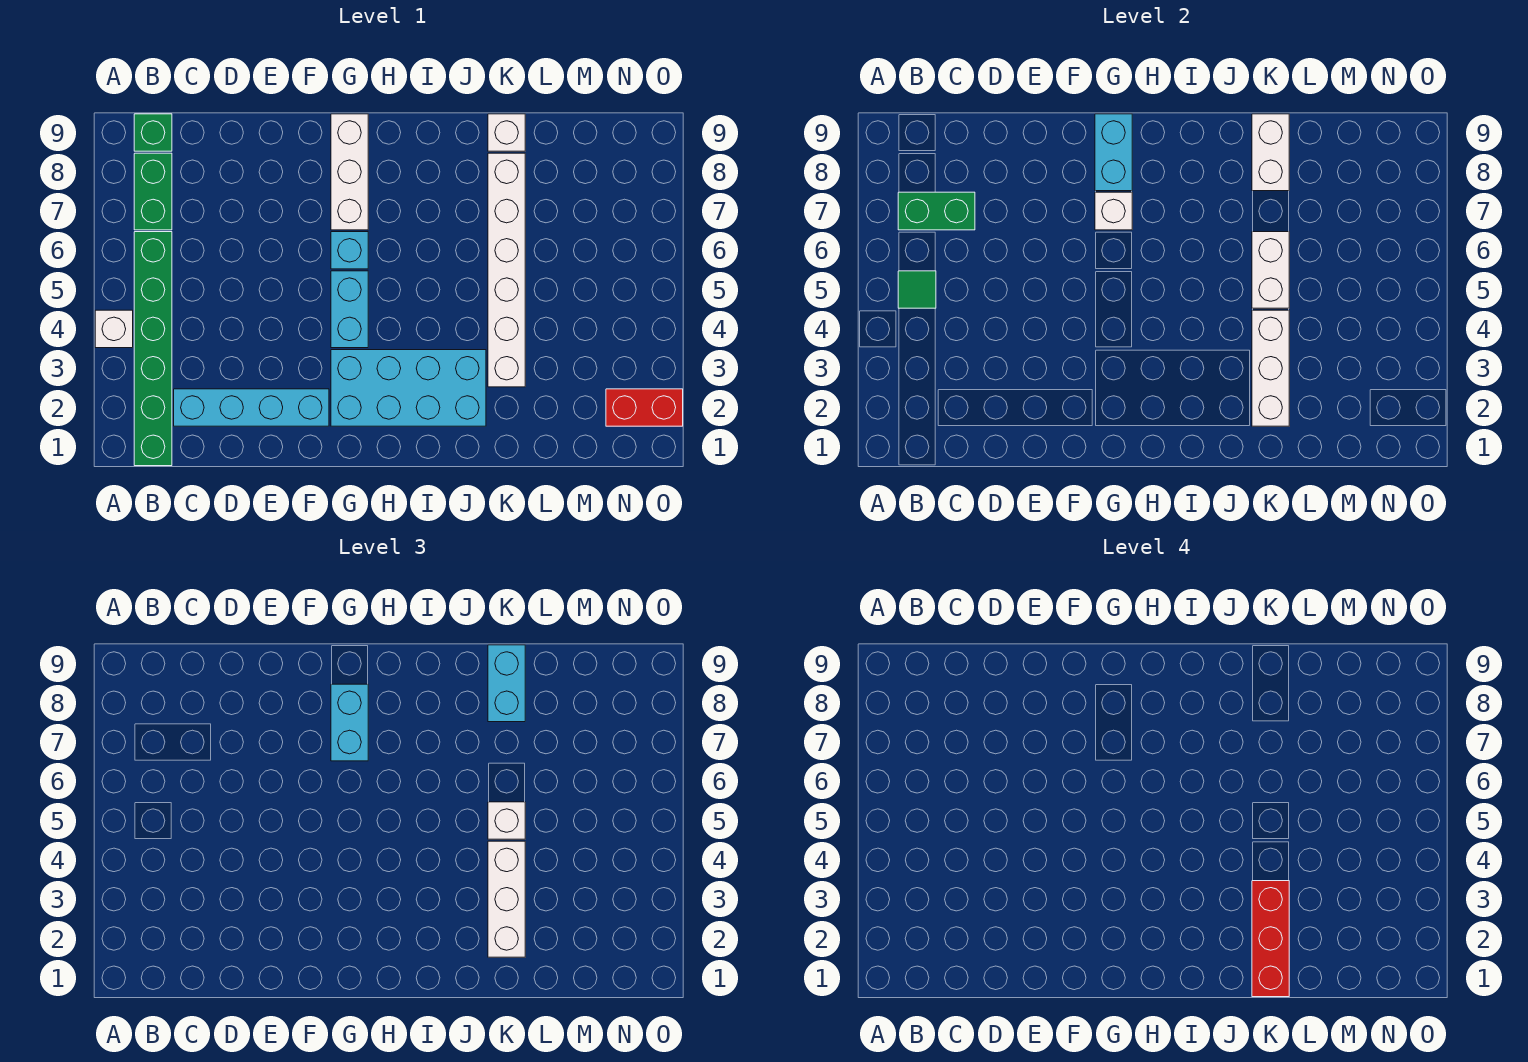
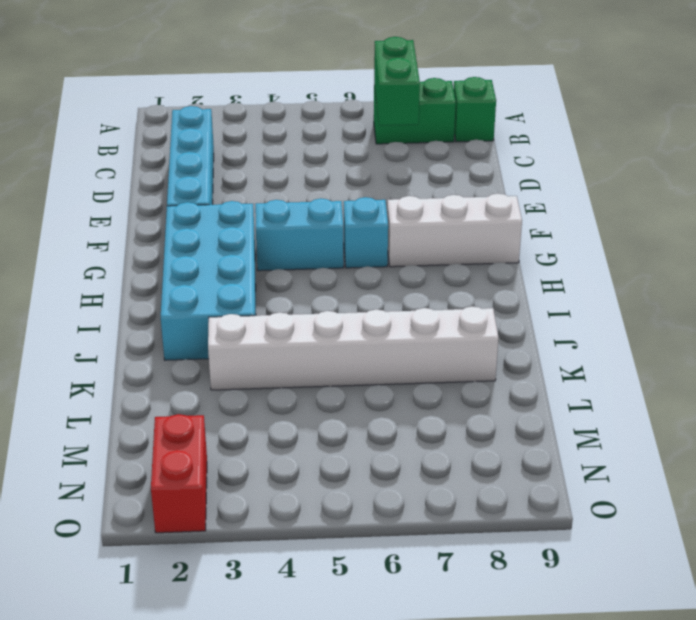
none -> white 1x1 brick [95,310,133,348]
none -> green 1x6 brick [134,232,172,466]
none -> white 1x1 brick [488,114,525,151]

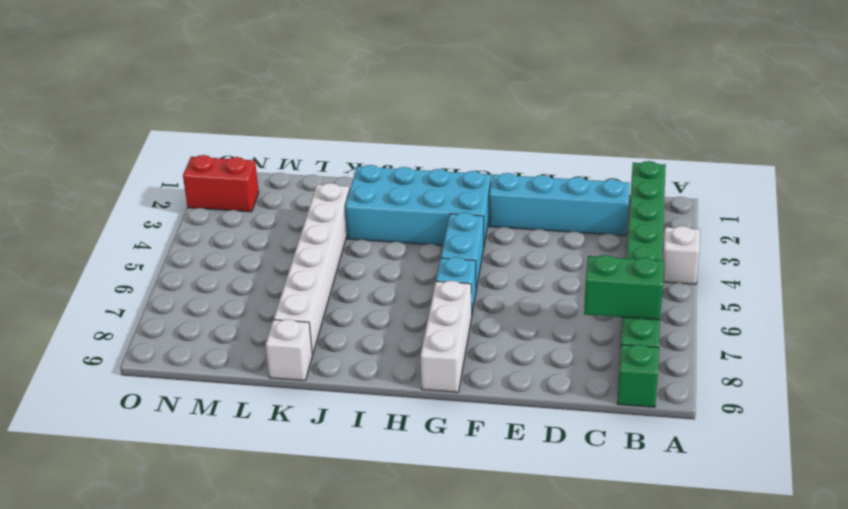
none -> green 1x1 tile [898,271,936,308]
none -> white 1x1 brick [1095,192,1132,230]
none -> cyan 1x2 brick [1095,114,1132,191]

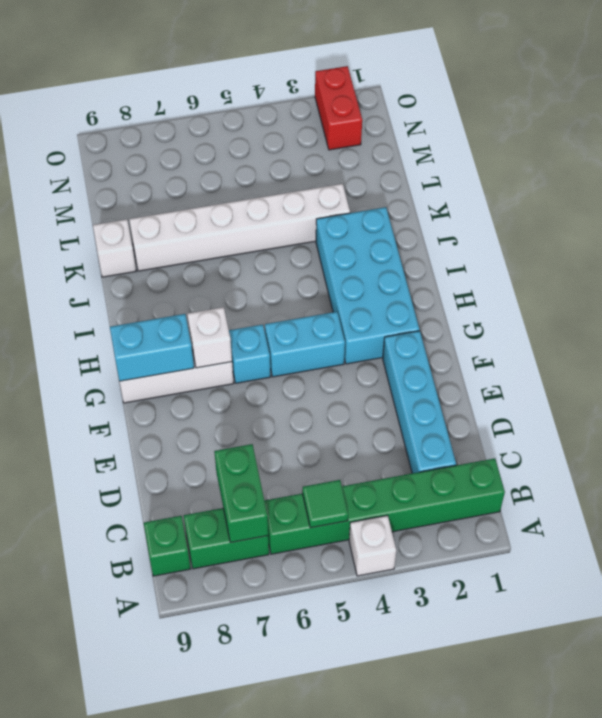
none -> white 1x3 brick [1252,310,1289,426]
none -> white 1x2 brick [1252,232,1289,308]
none -> white 1x2 brick [1252,114,1289,191]

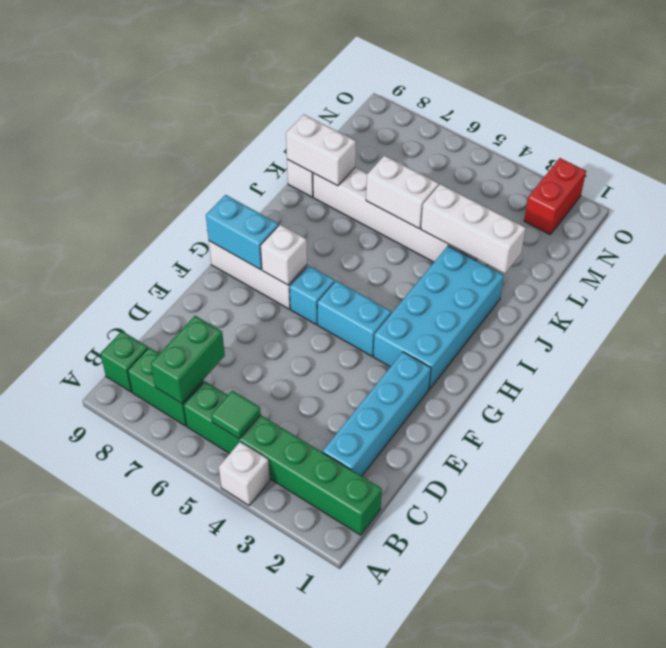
none -> cyan 1x2 brick [331,684,368,761]
none -> white 1x3 brick [488,841,525,957]
none -> white 1x1 brick [488,802,525,839]

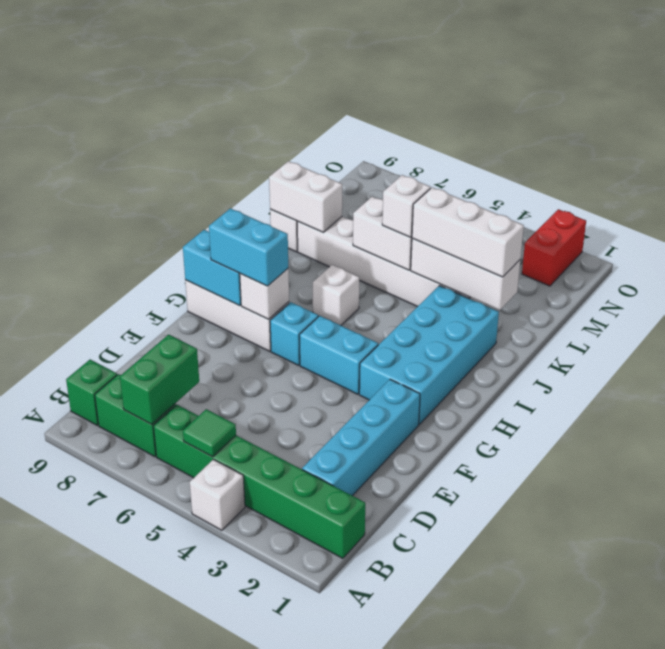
white 1x1 brick [313,265,359,325] -> none
none -> cyan 1x2 brick [488,645,525,722]
none -> red 1x3 brick [1252,881,1289,997]

